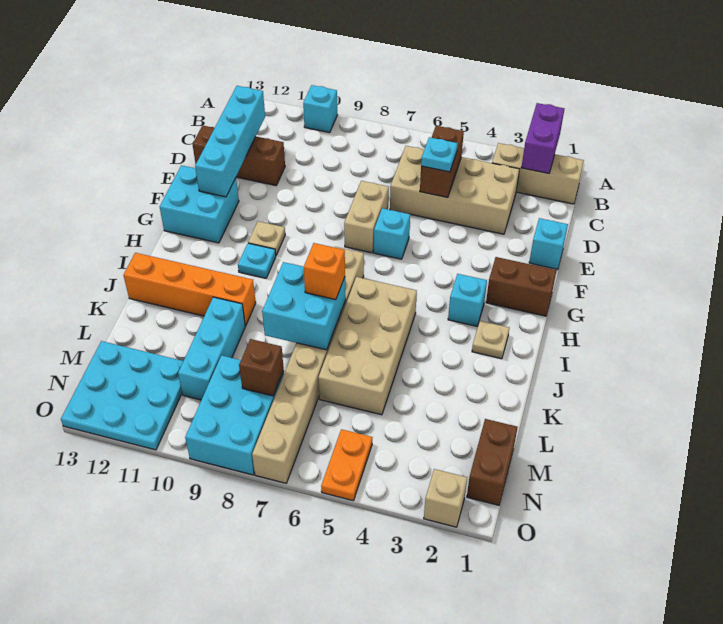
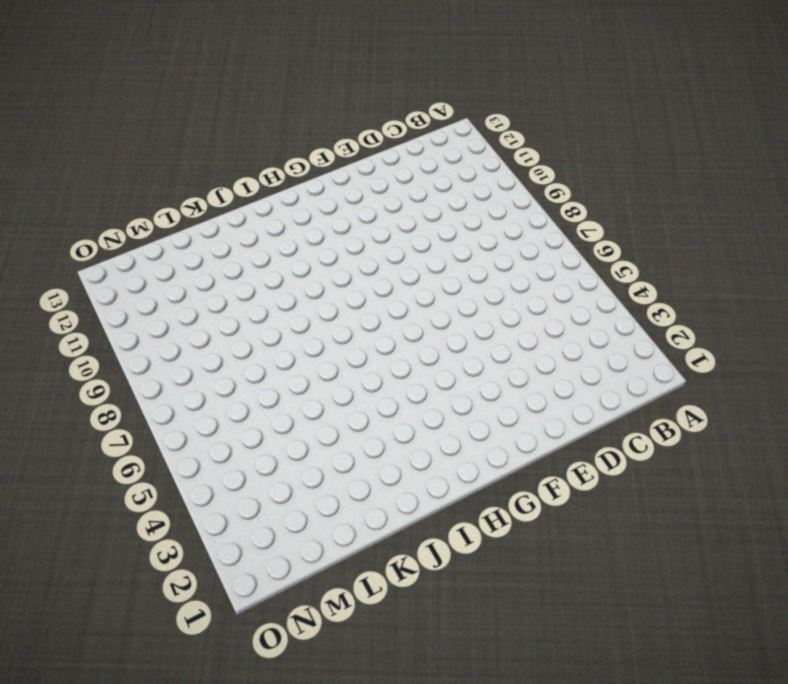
none -> cyan 1x1 brick [303,85,338,133]
none -> tan 1x3 brick [492,143,584,204]
none -> tan 2x4 brick [390,146,520,234]

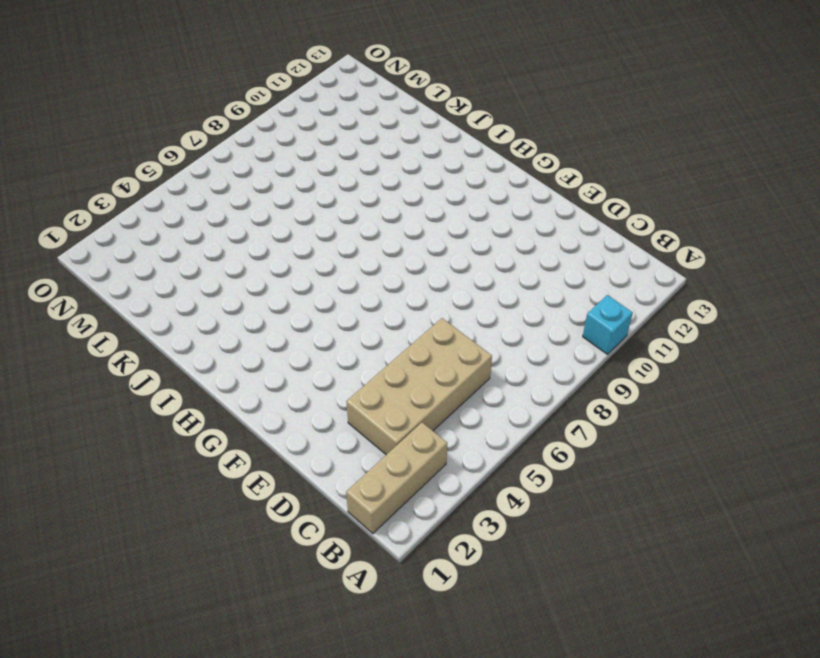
none -> brown 1x3 brick [193,125,285,186]
none -> cyan 1x1 brick [529,218,568,269]
none -> tan 1x2 brick [344,181,389,253]

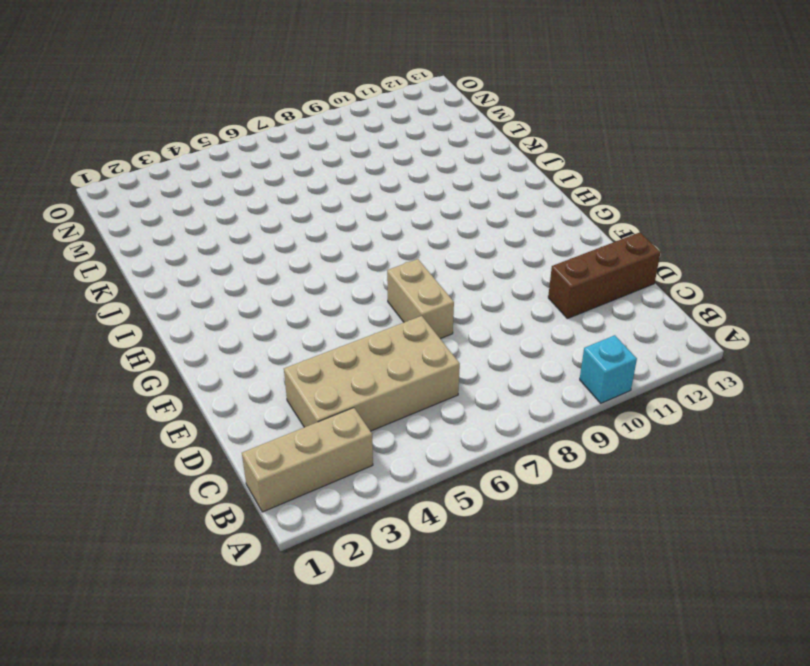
none -> cyan 1x1 brick [529,218,568,269]
none -> cyan 1x1 brick [374,208,410,259]
none -> cyan 2x2 brick [160,165,239,243]

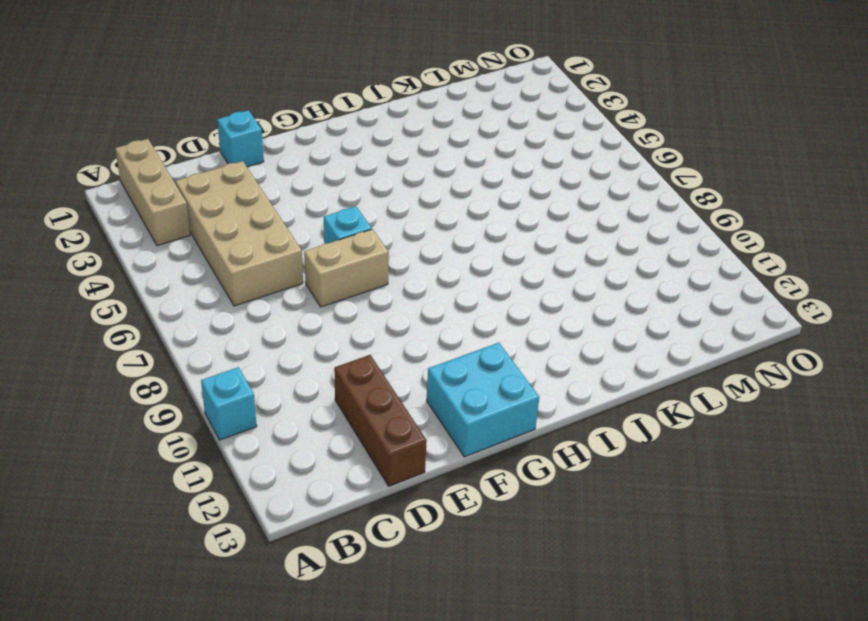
none -> brown 1x2 brick [486,257,557,316]
none -> tan 1x1 plate [248,221,285,255]
none -> cyan 1x1 brick [448,274,487,326]

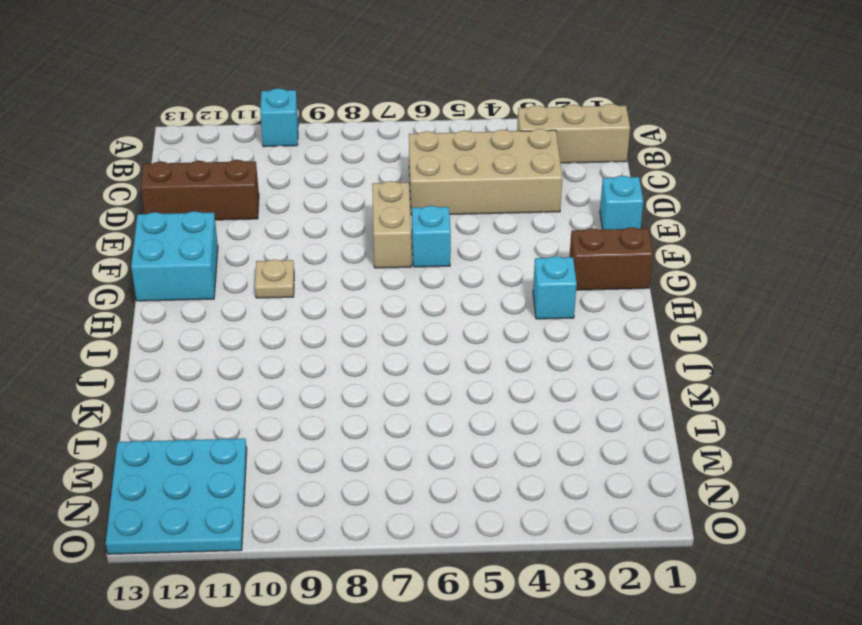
none -> tan 1x8 brick [252,247,364,483]
none -> cyan 1x1 plate [238,243,276,278]
none -> tan 1x1 plate [472,321,509,359]

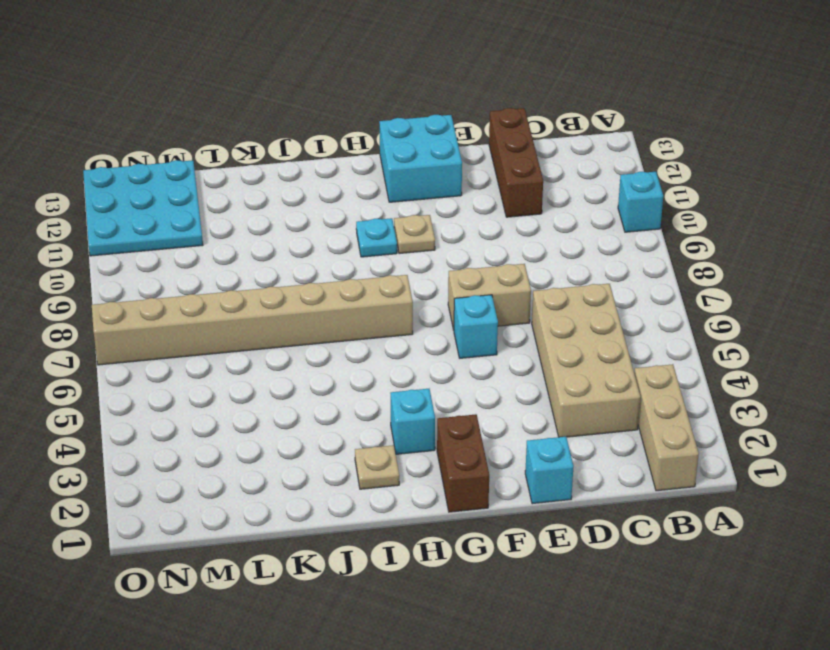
none -> tan 2x4 brick [318,277,417,415]
none -> orange 1x4 brick [123,253,256,326]
none -> cyan 1x3 brick [178,297,245,400]

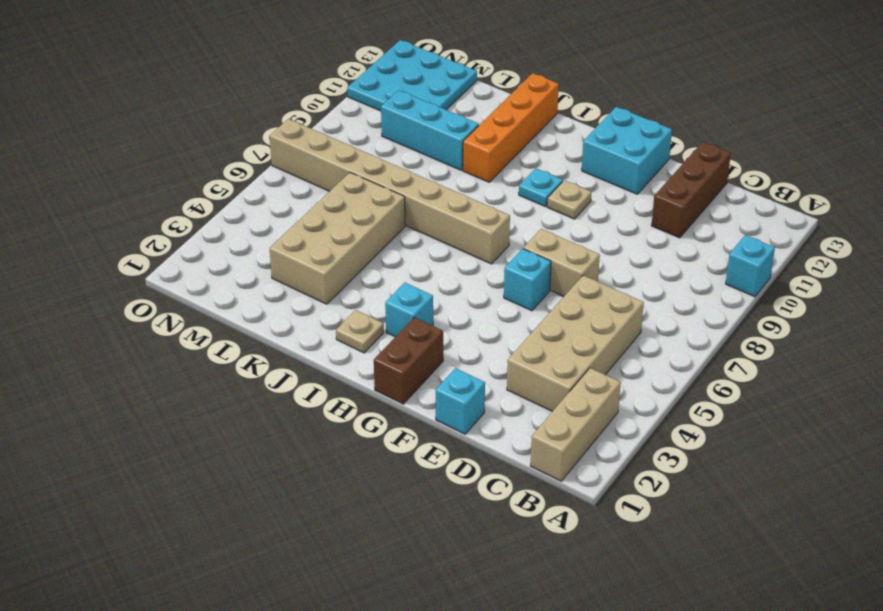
tan 2x4 brick [269,172,405,304] -> tan 2x4 brick turned to [318,277,417,415]
none -> brown 1x2 brick [467,419,518,505]
none -> cyan 2x3 brick [185,355,284,475]
none -> orange 1x2 plate [321,429,373,501]

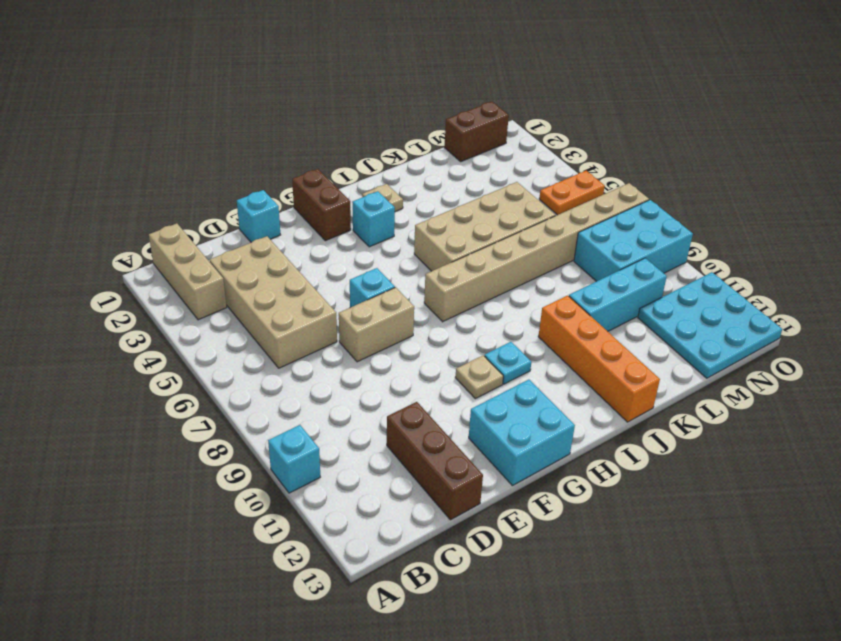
none -> tan 1x1 brick [424,469,467,527]
none -> purple 1x2 brick [521,103,564,173]
none -> brown 1x2 brick [420,126,464,198]

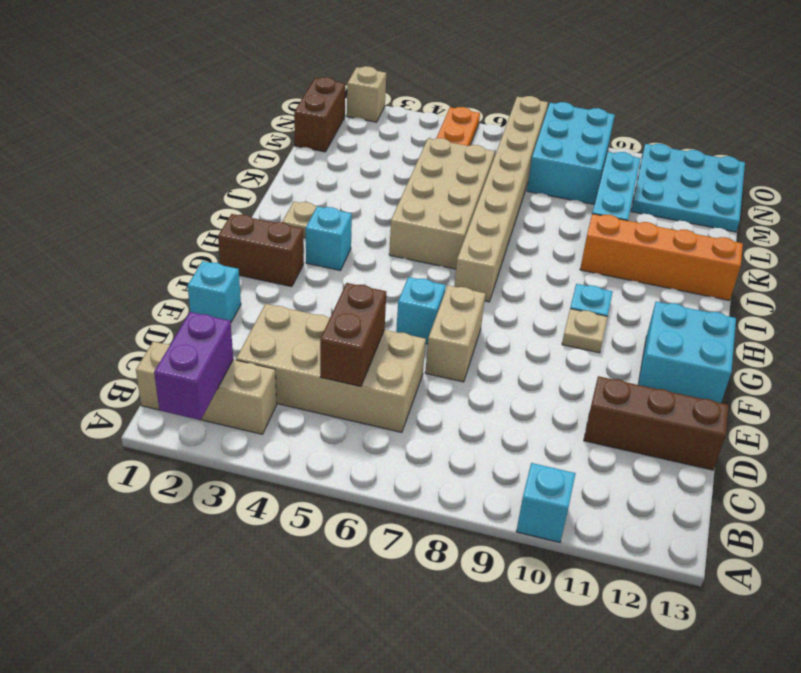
none -> cyan 1x4 brick [195,86,265,197]
none -> cyan 2x2 brick [262,262,346,350]
none -> brown 1x1 brick [239,339,284,396]

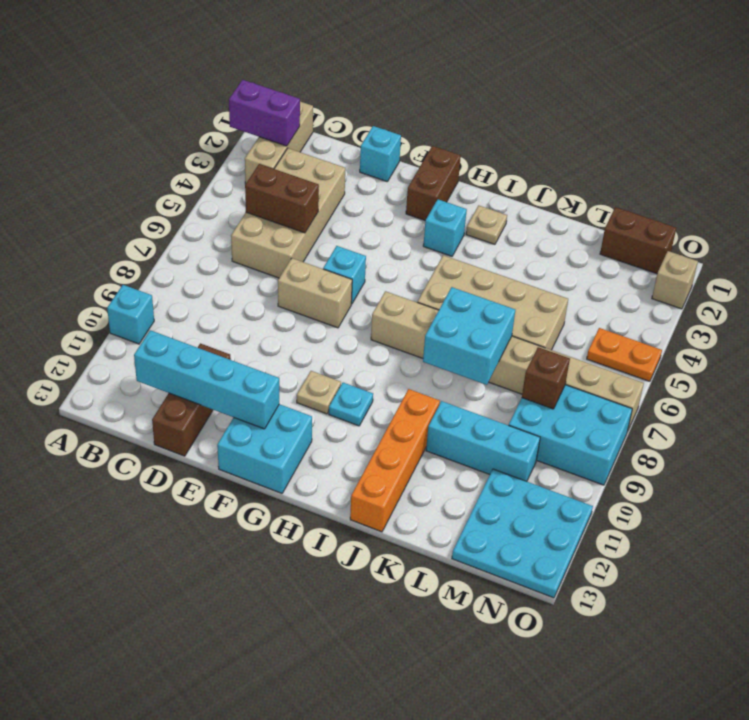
none -> cyan 1x1 plate [421,137,458,172]
none -> orange 1x1 brick [304,243,345,300]

